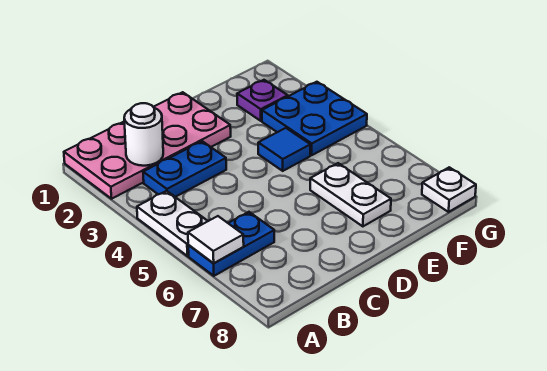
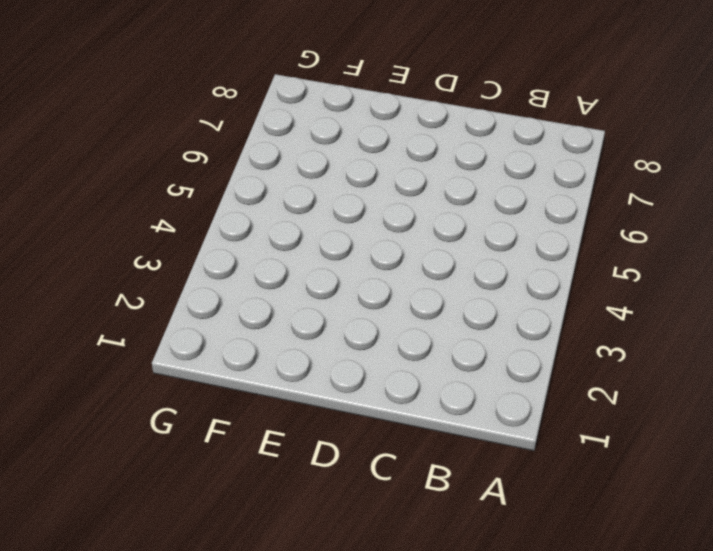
none -> pink 2x4 plate [64,92,231,199]
none -> white 1x2 plate [137,191,208,256]

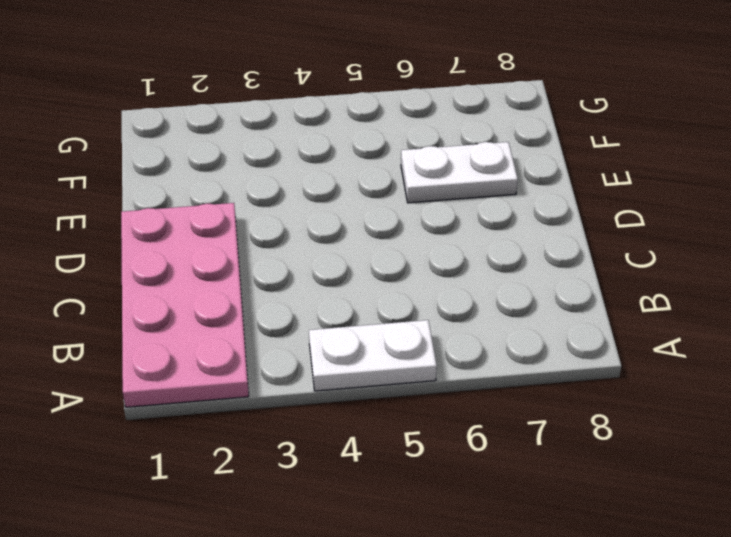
none -> blue 1x2 plate [188,212,274,276]
none -> blue 1x2 plate [143,141,226,197]

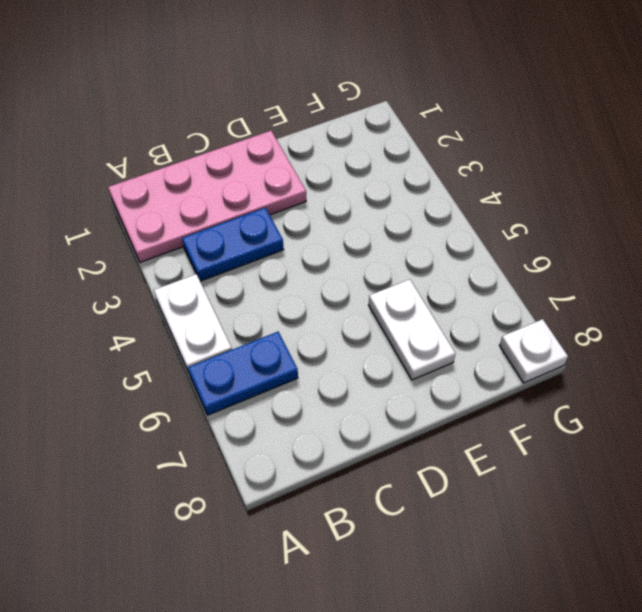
none -> blue 1x1 tile [258,128,310,171]
none -> purple 1x1 plate [237,80,288,121]

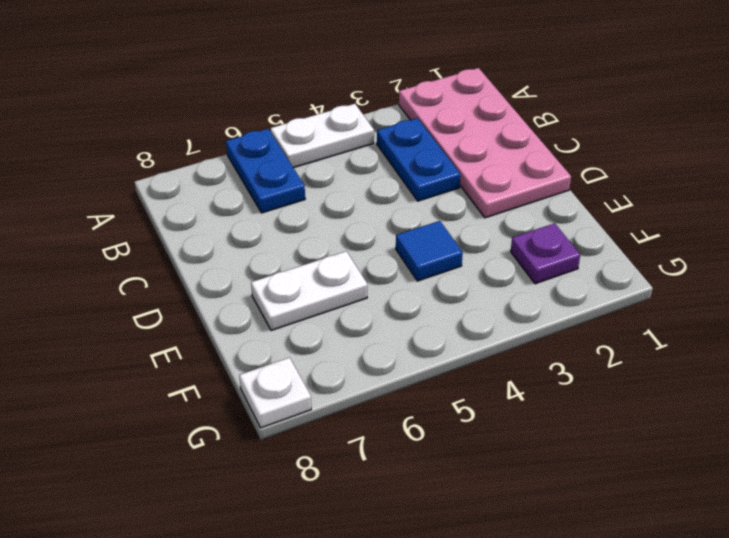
none -> blue 2x2 plate [262,82,367,155]
none -> white 1x1 tile [188,216,244,263]

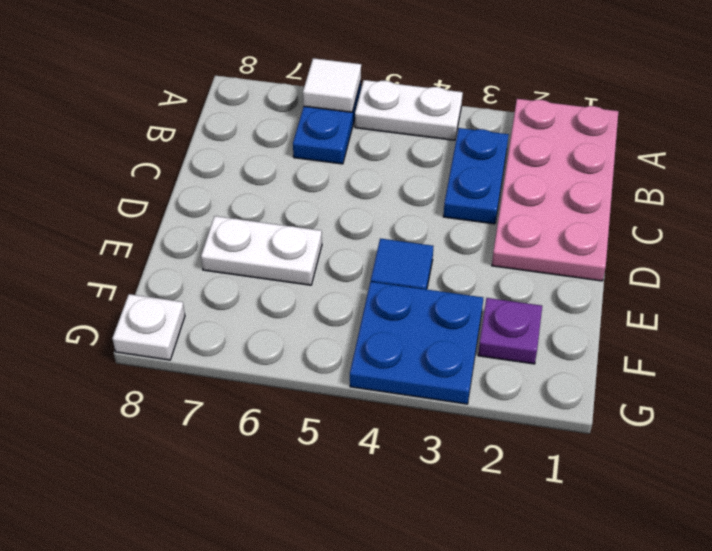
none -> white 1x1 round brick [124,103,163,166]

